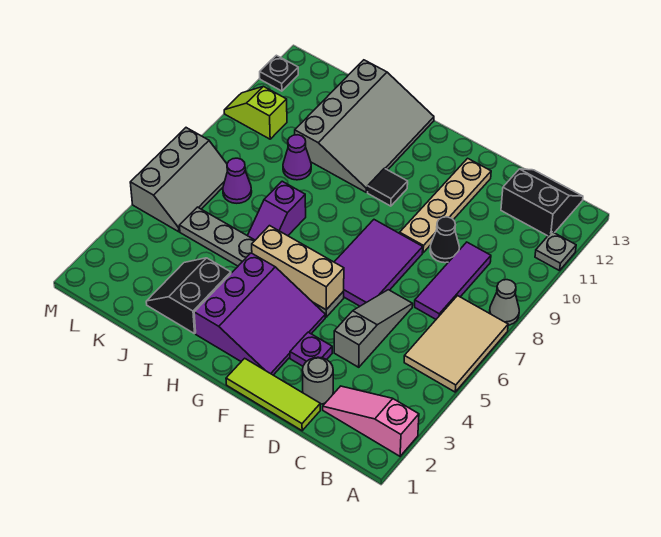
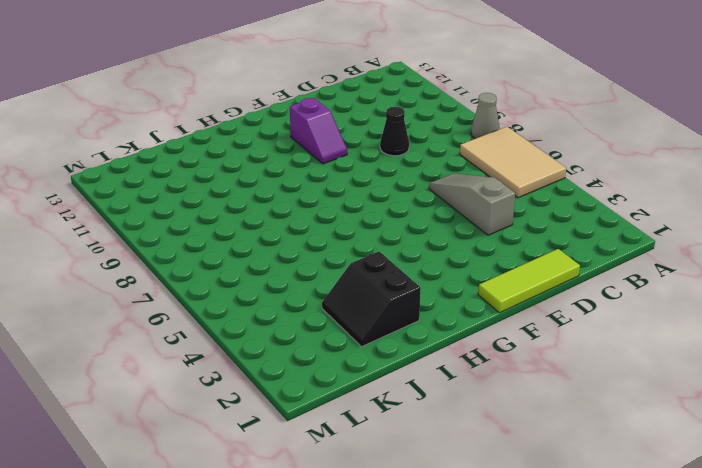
purple 1x2 slope [290,98,347,164] -> purple 1x2 slope moved to [247,181,306,240]
none -> pink 1x3 slope [323,386,419,456]
none -> grey 1x1 plate [535,232,576,271]
none -> black 2x2 slope [501,169,583,236]

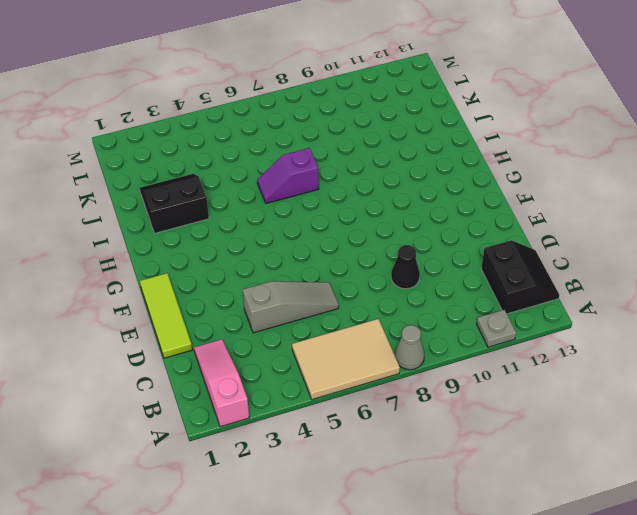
none -> purple 1x3 tile [415,242,491,319]
none -> grey 1x1 round brick [302,357,333,404]
none -> purple 1x1 plate [290,332,332,366]

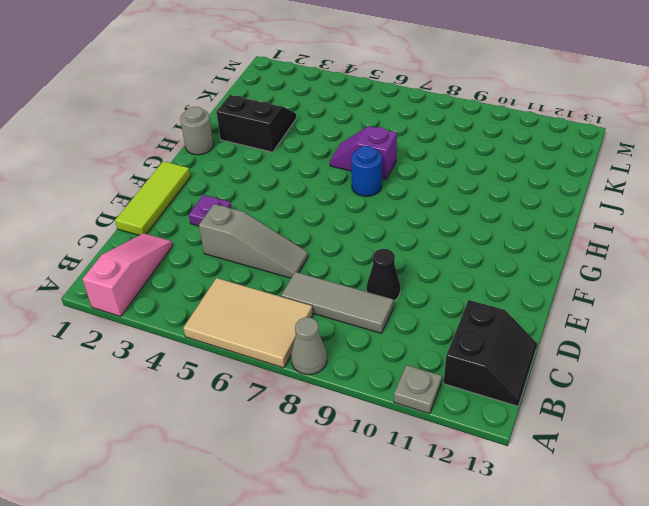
grey 1x3 tile [281,272,393,333] -> purple 1x3 tile [415,242,491,319]
grey 1x1 round brick [180,107,214,155] -> grey 1x1 round brick moved to [302,357,333,404]
blue 1x1 round brick [351,146,382,196] -> none
none -> purple 2x3 tile [335,220,423,306]
none -> tan 1x4 plate [400,158,491,253]
none -> purple 3x3 slope [194,253,325,375]

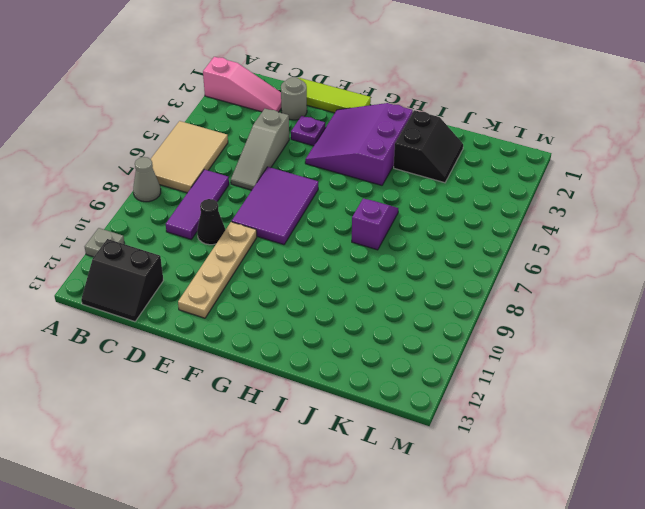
none -> grey 1x6 plate [179,207,344,317]
none -> black 1x1 tile [368,168,408,206]
none -> grey 3x4 slope [295,60,434,192]

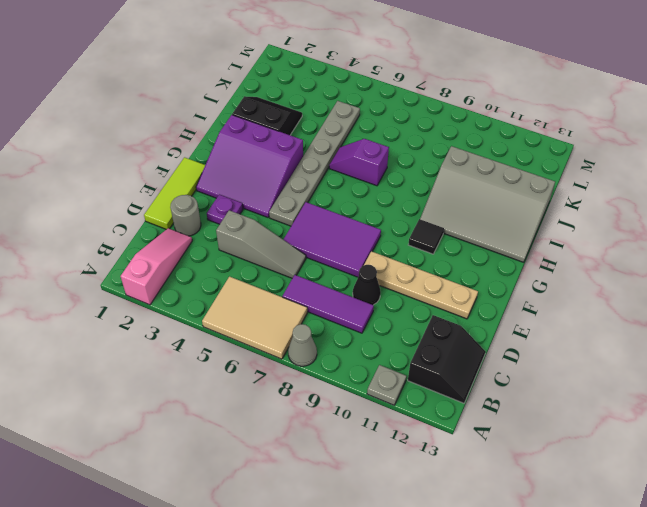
none -> purple 1x1 cone [283,135,311,180]
none -> purple 1x1 cone [223,158,252,203]
none -> grey 2x3 slope [130,128,228,232]

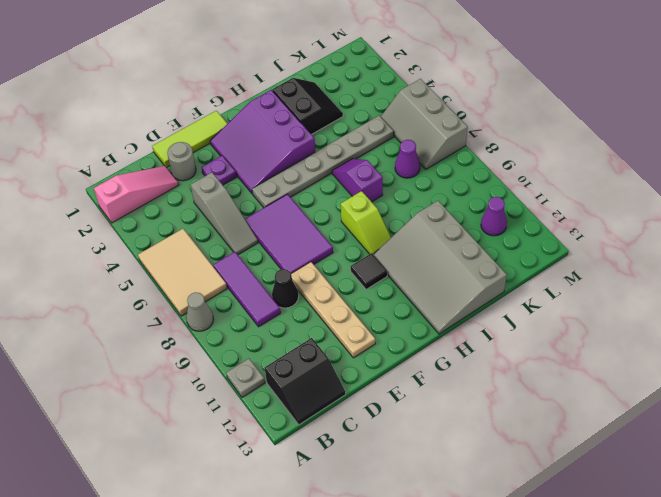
lime 1x2 slope [341,191,391,254] -> lime 1x2 slope turned to [224,86,287,139]
purple 1x1 cone [481,197,507,236] -> purple 1x1 cone moved to [283,135,311,180]
none -> black 1x1 plate [260,55,298,91]
none -> tan 1x3 brick [252,226,344,310]

